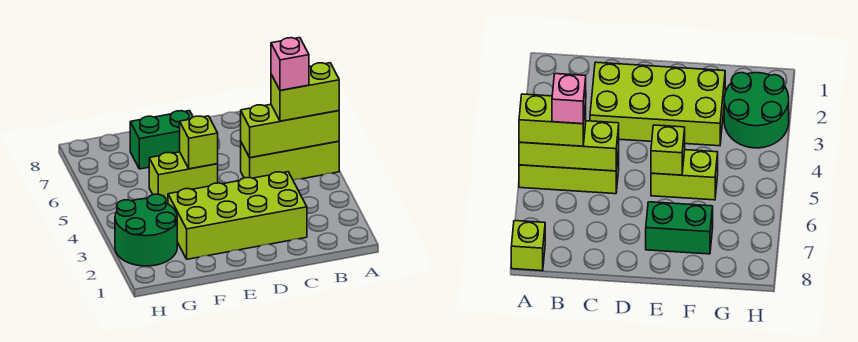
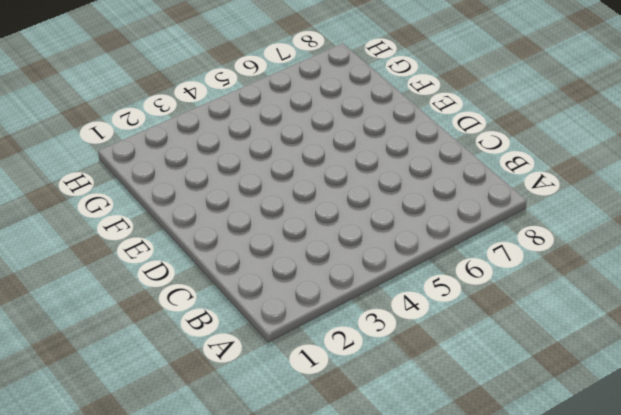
none -> lime 1x3 brick [241,141,339,180]
none -> lime 1x1 brick [511,221,545,271]

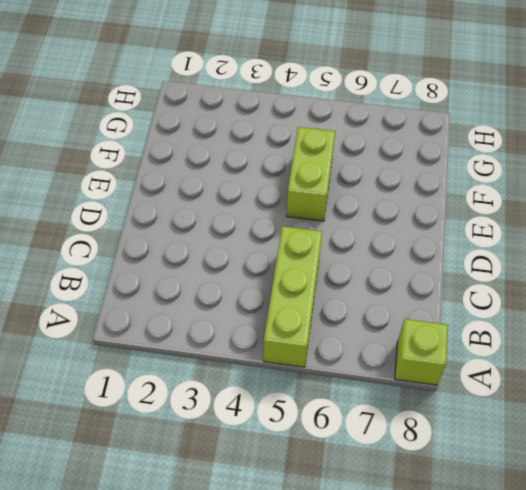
none -> lime 2x4 brick [168,172,307,259]
none -> green 1x2 brick [130,111,193,169]

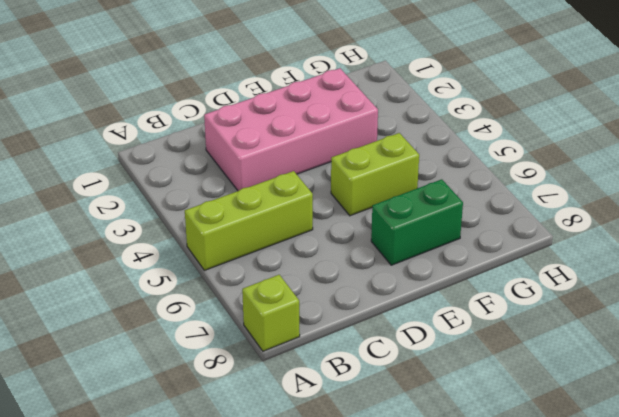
pink 2x4 brick [204,68,378,191] -> lime 2x4 brick [168,172,307,259]
none -> green 2x2 round brick [115,194,177,266]
none -> lime 1x3 brick [241,104,339,158]

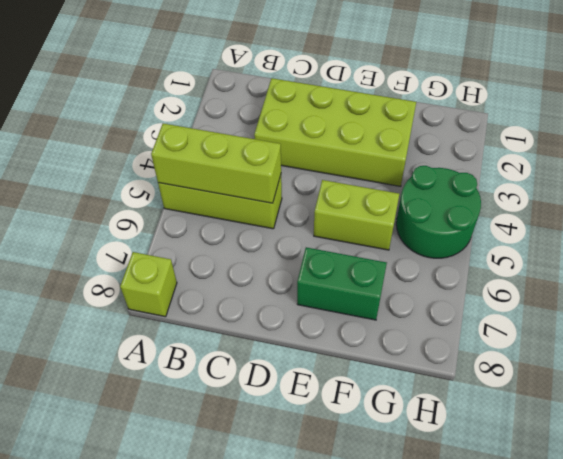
green 2x2 round brick [396,166,481,258] -> green 2x2 round brick moved to [115,194,177,266]
none -> lime 1x1 brick [180,116,218,169]
none -> lime 1x2 brick [271,63,339,121]

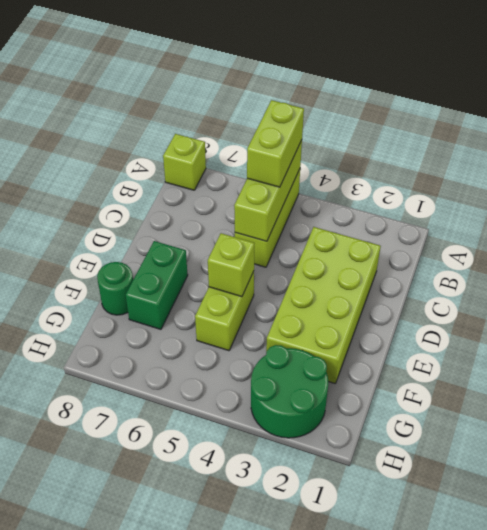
green 1x1 round brick [97,262,133,315] -> none
none -> pink 1x1 brick [271,38,309,90]

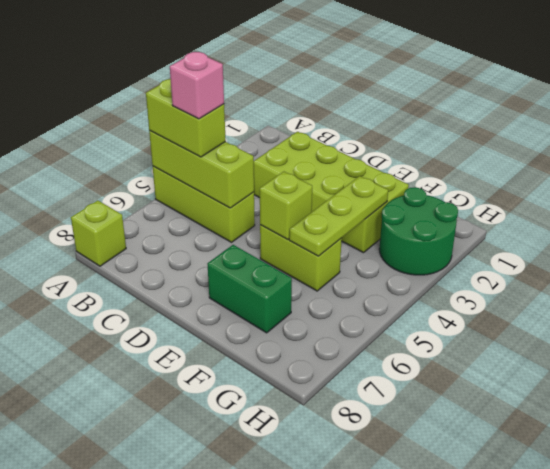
lime 1x3 plate [289,176,388,256] -> none

